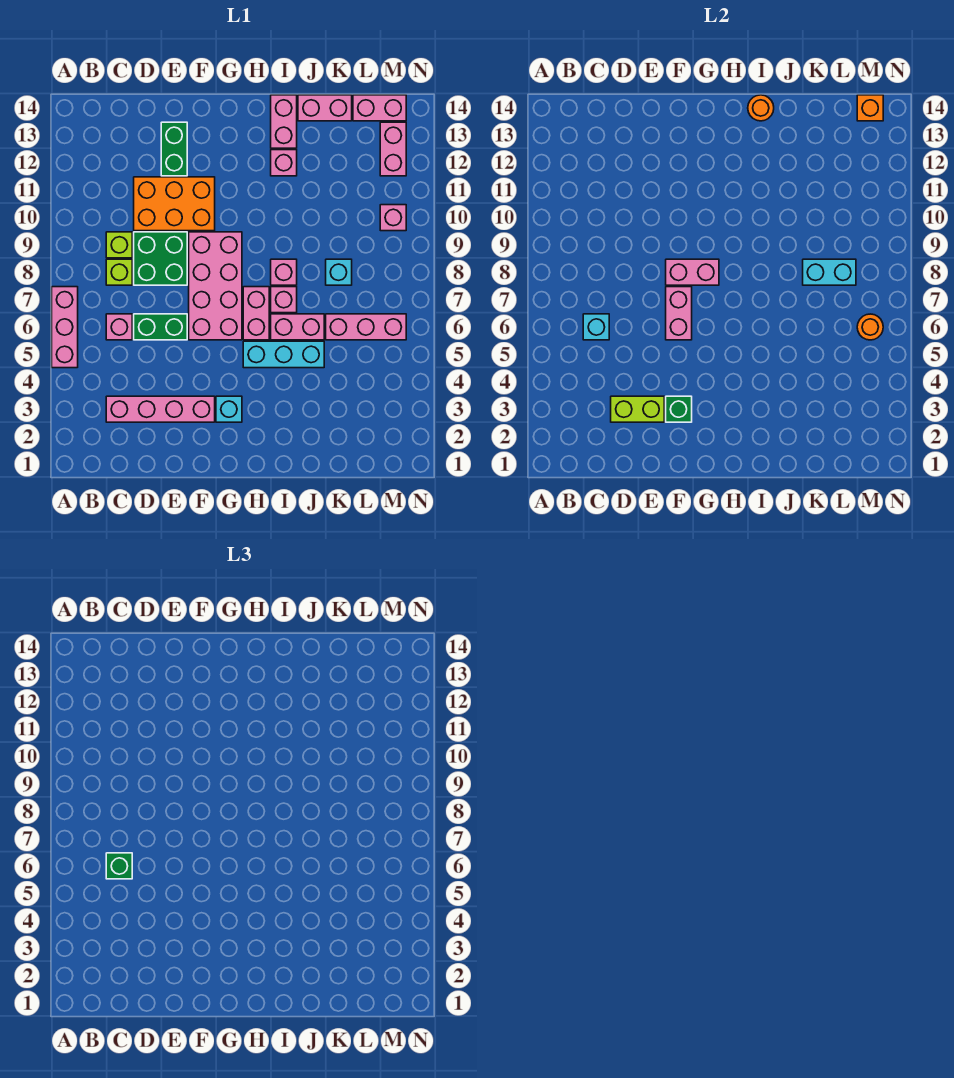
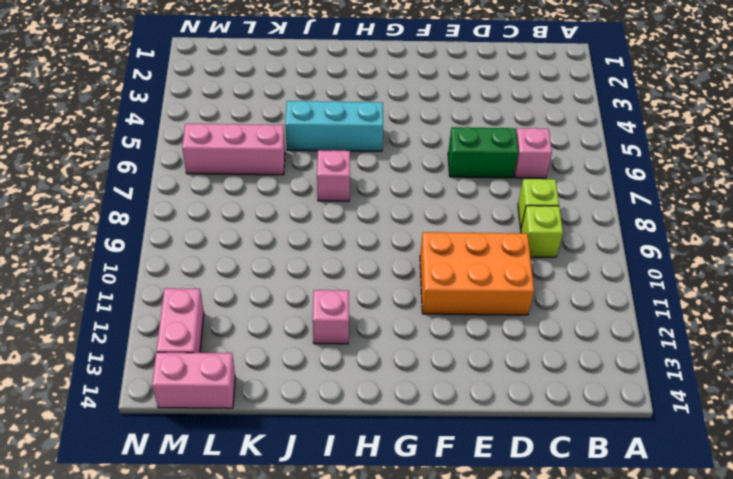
none -> pink 1x3 brick [52,287,78,368]
none -> pink 1x4 brick [106,396,215,422]
none -> green 2x2 brick [134,232,187,285]
none -> green 1x2 brick [161,122,187,176]

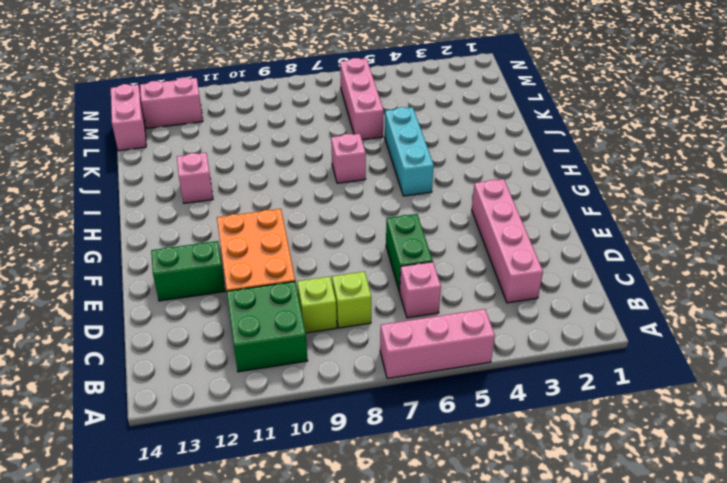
green 2x2 brick [227,281,308,372] -> green 2x2 brick moved to [134,232,187,285]
none -> pink 2x4 brick [189,232,242,340]
none -> cyan 1x1 brick [216,396,242,422]
none -> pink 1x2 brick [243,287,269,340]
none -> pink 1x2 brick [271,314,324,340]

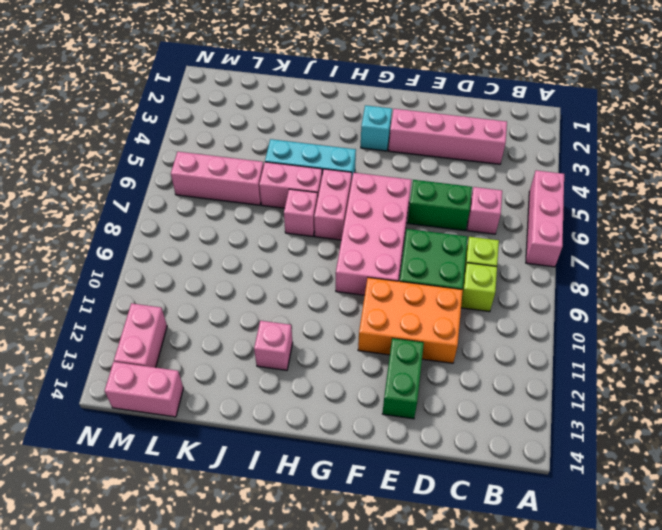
none -> pink 1x1 brick [271,259,297,285]
none -> pink 1x2 brick [271,95,297,148]
none -> pink 1x2 brick [298,95,352,121]
none -> cyan 1x1 brick [326,259,352,285]

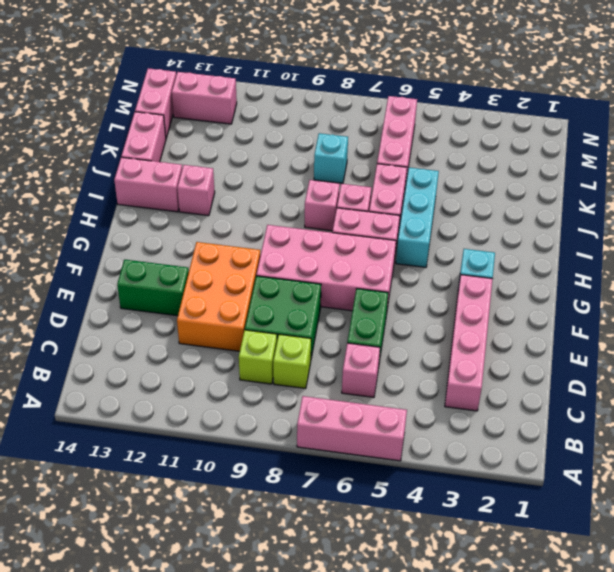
none -> pink 1x1 brick [380,205,406,231]
none -> cyan 1x1 brick [583,314,609,340]
none -> lime 1x2 brick [611,396,664,422]
none -> green 1x1 brick [666,396,692,422]

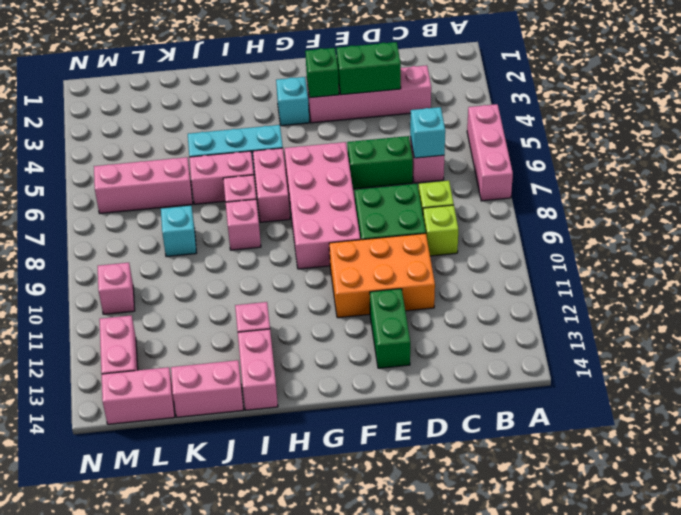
green 1x2 brick [336,42,401,95] -> lime 1x2 brick [611,396,664,422]
none -> pink 1x2 brick [666,287,692,340]
none -> pink 1x2 brick [666,259,719,285]
none -> orange 1x1 round brick [748,95,774,121]
none -> cyan 1x2 brick [803,259,856,285]

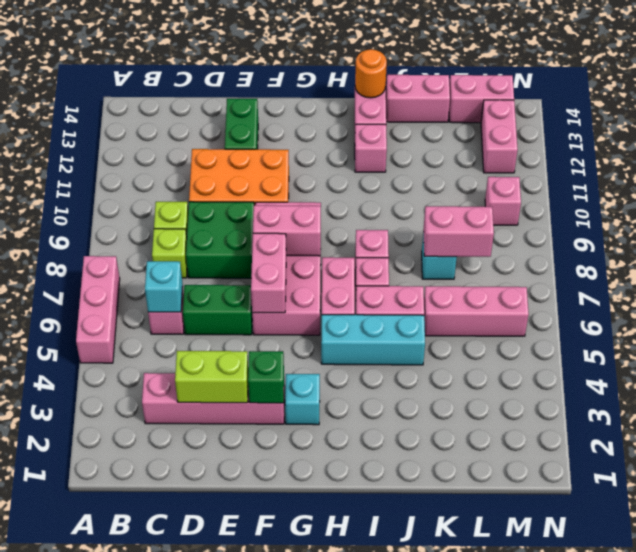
pink 1x2 brick [423,206,494,257] -> cyan 1x2 brick [803,259,856,285]
none -> orange 1x1 round brick [857,314,883,340]
none -> orange 1x1 brick [857,95,883,121]
none -> green 1x1 brick [106,853,132,879]

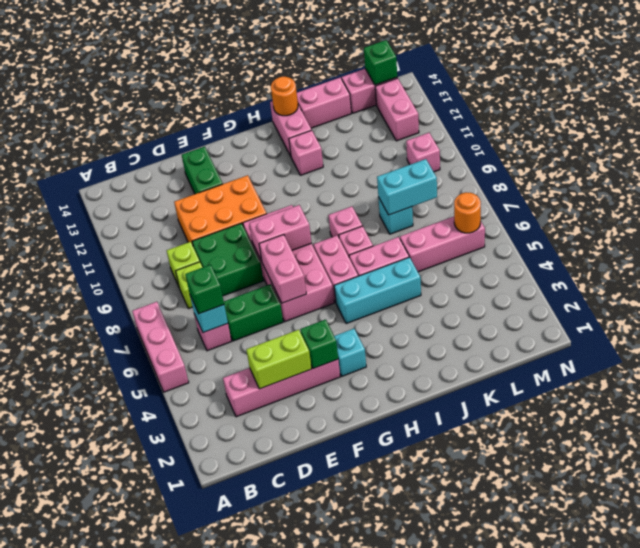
green 1x1 brick [364,40,397,85] -> orange 1x1 brick [857,95,883,121]

